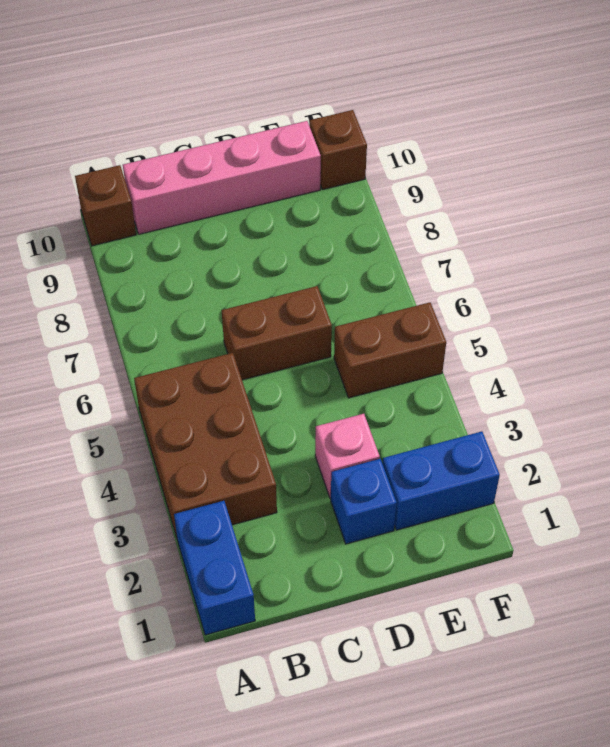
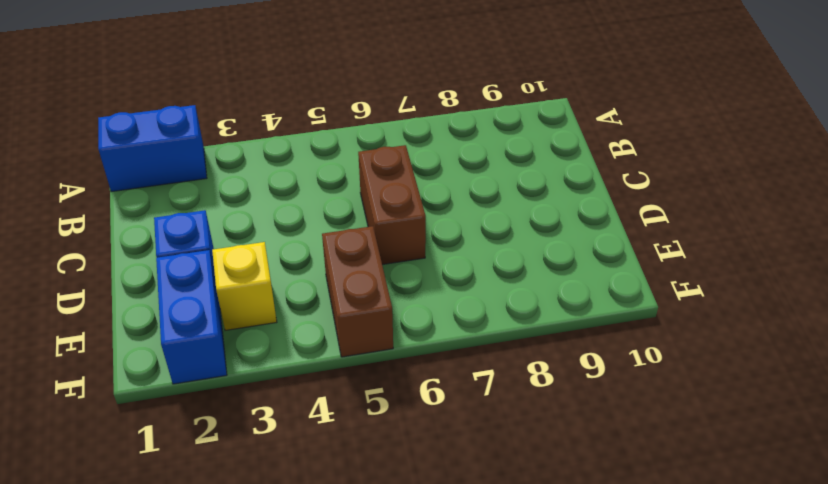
yellow 1x1 brick [212,242,277,330] -> none
none -> brown 2x3 brick [134,353,277,537]
none -> brown 1x1 brick [75,165,136,246]

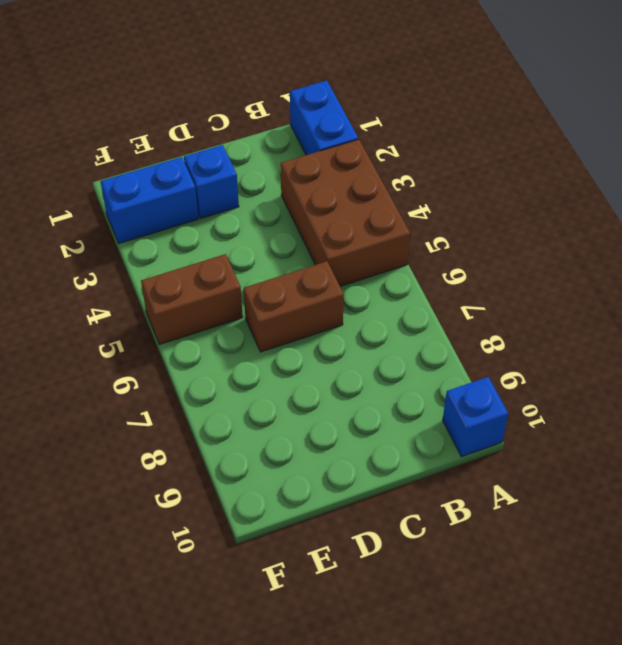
blue 1x1 brick [443,377,508,457] -> brown 1x1 brick [75,165,136,246]
none -> pink 1x4 brick [123,121,321,234]
none -> pink 1x1 brick [315,414,380,498]

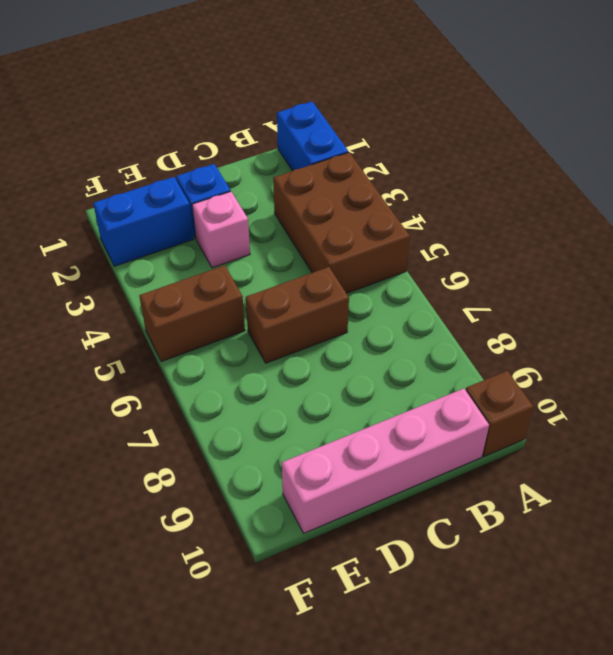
none -> brown 1x1 brick [309,110,367,189]

